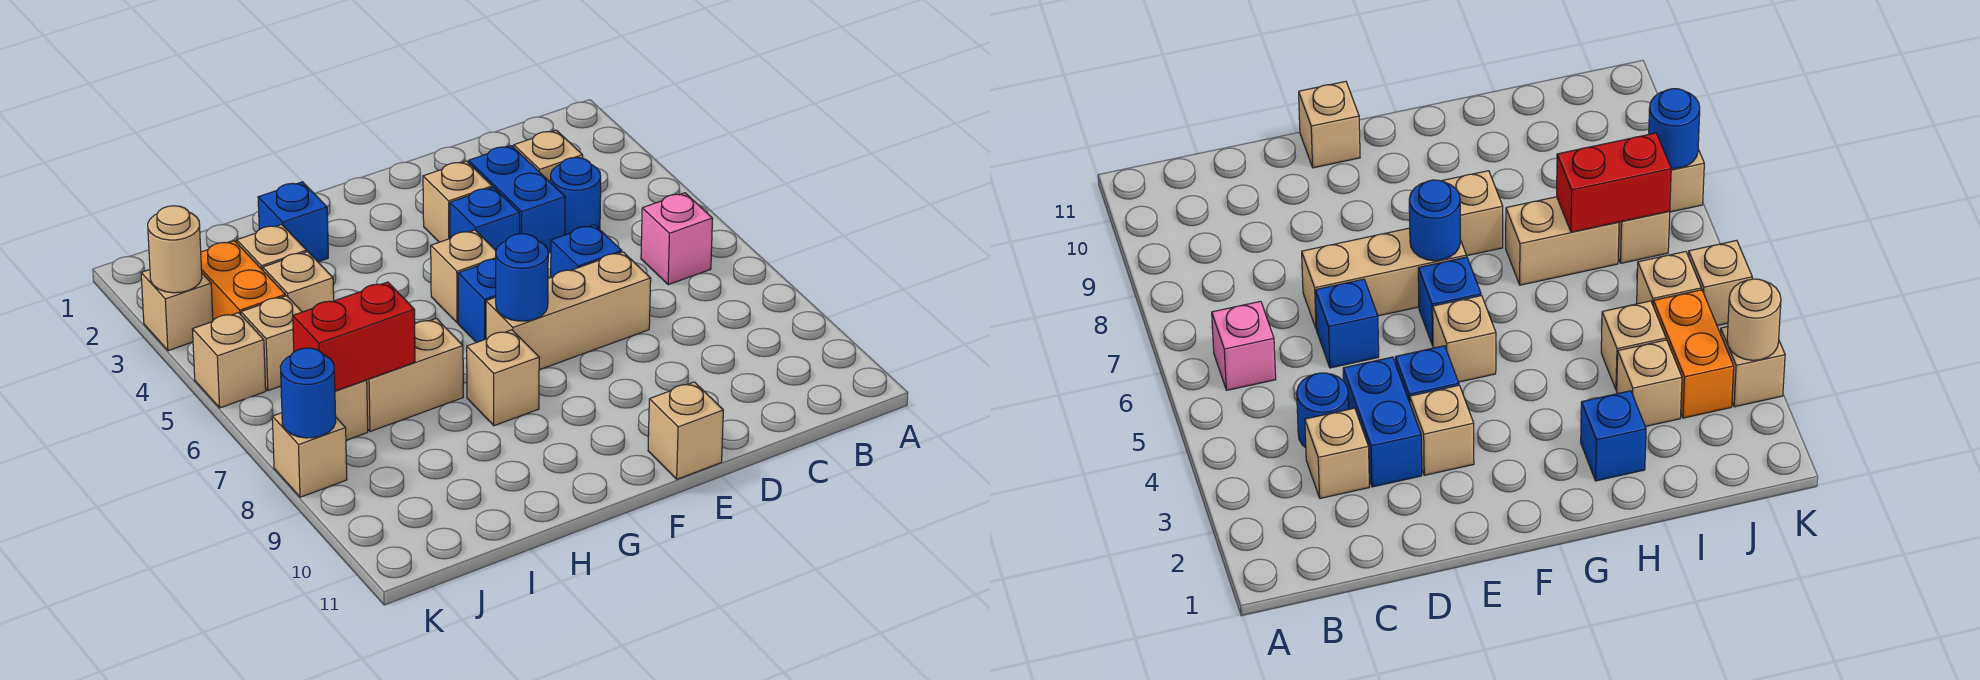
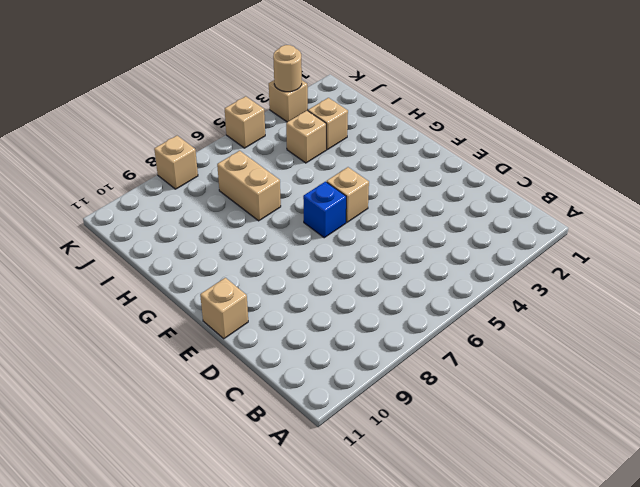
none -> pink 1x1 brick [641,193,713,285]
none -> tan 1x1 brick [514,130,583,182]
none -> blue 1x1 round brick [550,157,601,235]

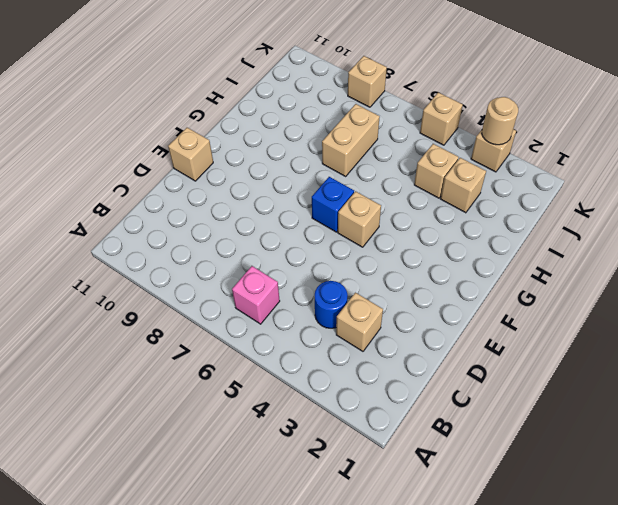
none -> blue 1x2 brick [469,146,565,253]
none -> blue 1x1 brick [551,225,622,277]
none -> tan 1x3 brick [486,252,651,370]

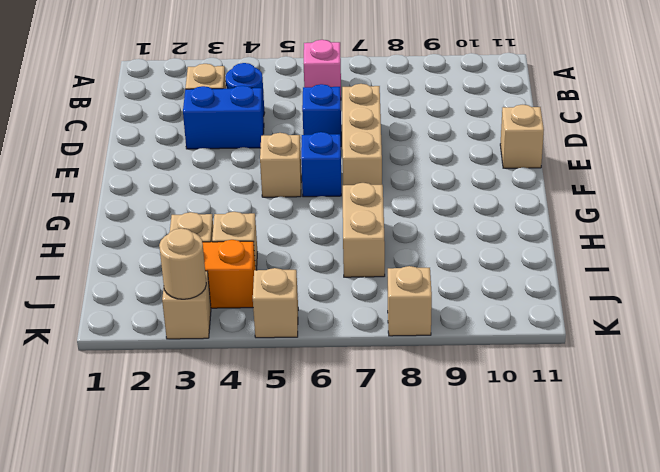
none -> tan 1x1 brick [423,161,492,242]
none -> blue 1x1 brick [450,187,520,250]
none -> tan 1x1 brick [467,330,539,426]

